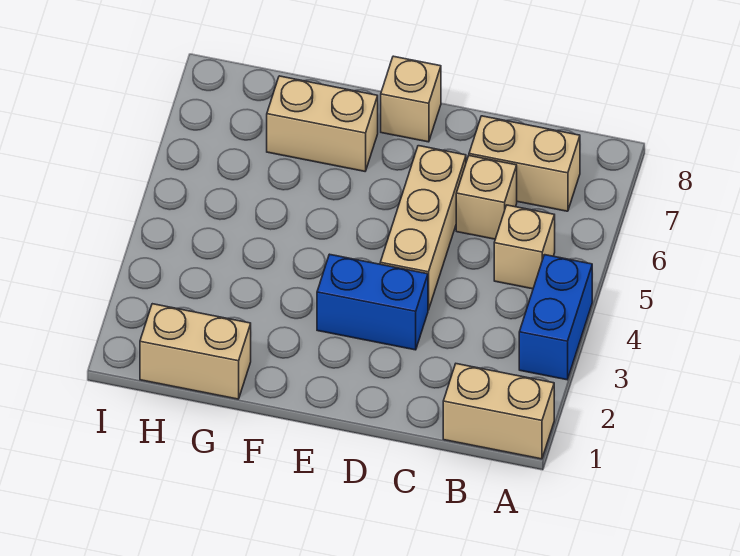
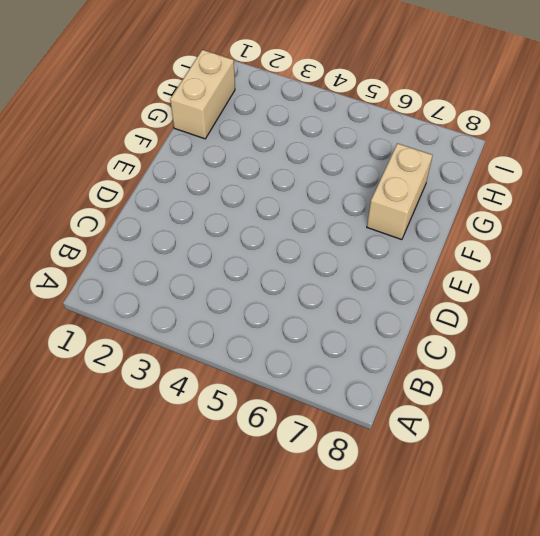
none -> tan 1x2 brick [443,364,554,459]
none -> blue 1x2 brick [519,255,592,380]

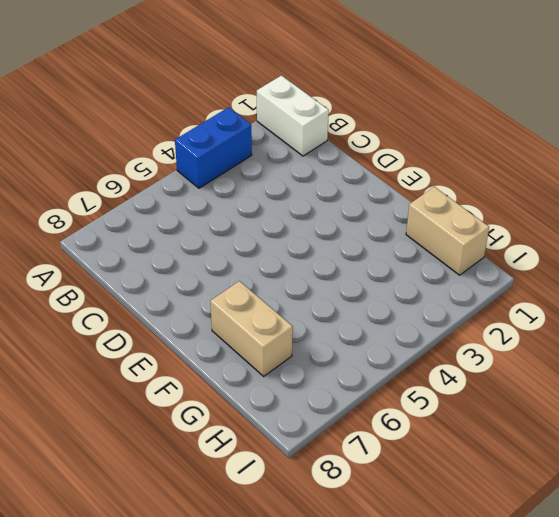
white 1x2 brick [257,76,329,156] -> tan 1x2 brick [443,364,554,459]
none -> tan 1x1 brick [494,205,555,289]
none -> tan 1x2 brick [469,116,580,211]

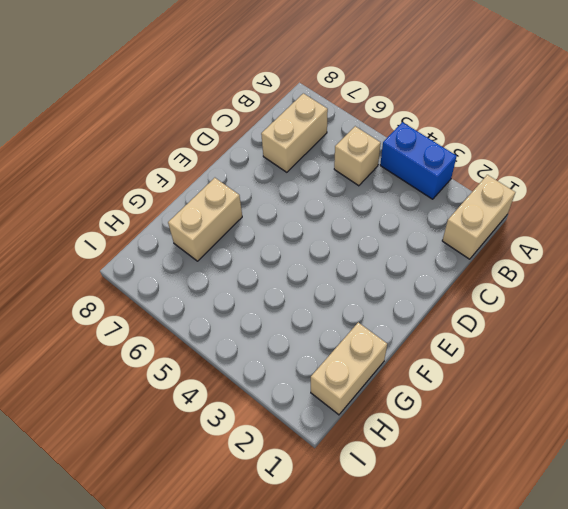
none -> tan 1x1 brick [456,156,517,239]
none -> blue 1x2 brick [317,254,428,350]

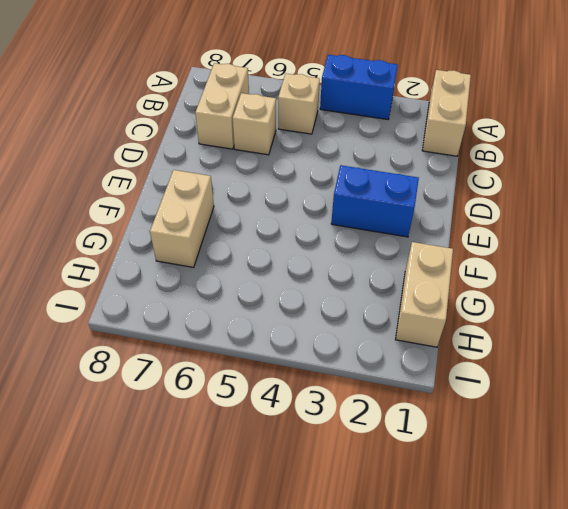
blue 1x2 brick [331,165,419,237] -> blue 1x2 brick turned to [317,254,428,350]
none -> tan 1x3 brick [380,146,466,310]
none -> tan 1x1 brick [381,56,441,142]

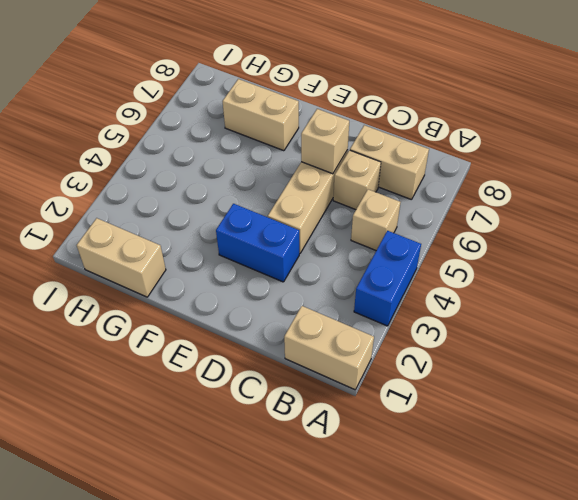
tan 1x1 brick [301,109,349,174] -> tan 1x1 brick moved to [381,56,441,142]

